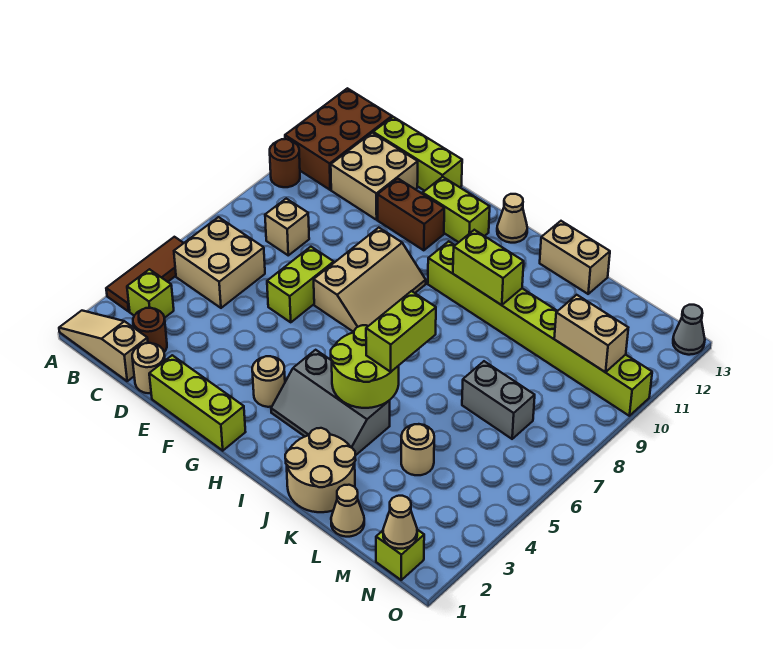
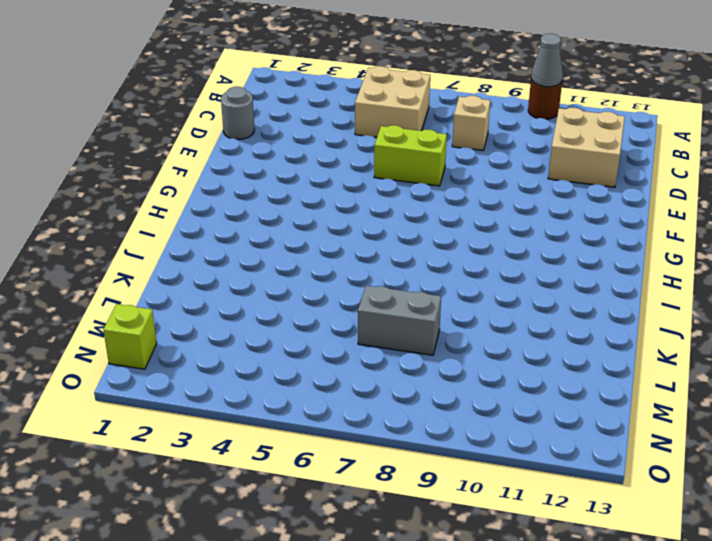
grey 1x1 cone [531,34,563,87] -> grey 1x1 cone moved to [673,305,705,355]
grey 1x1 round brick [221,87,254,139] -> tan 1x1 round brick [132,343,165,393]
grey 1x2 brick [358,286,441,355] -> grey 1x2 brick turned to [462,361,535,439]
none -> tan 1x3 slope [59,311,148,381]
none -> brown 1x3 tile [106,237,183,311]
none -> brown 2x3 brick [285,88,392,190]
none -> lime 1x1 brick [127,269,174,318]

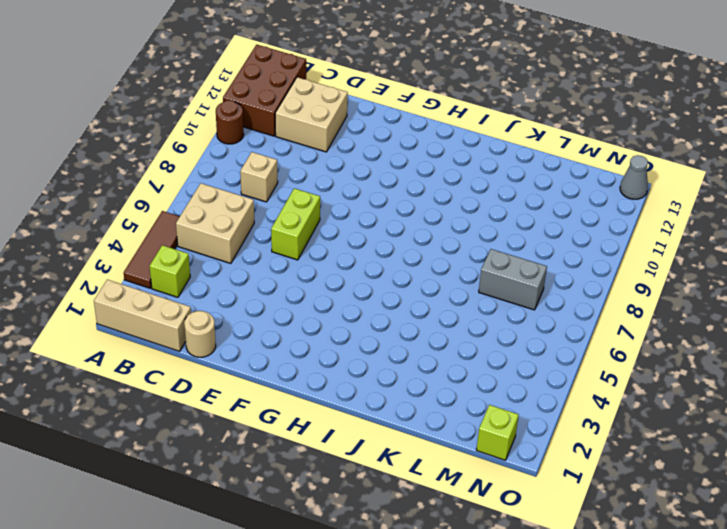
tan 1x3 brick [94,280,191,351] -> tan 1x3 slope [59,311,148,381]
none -> brown 1x1 round brick [133,308,167,352]
none -> lime 1x3 brick [373,117,462,191]
none -> lime 1x3 brick [149,355,245,451]
none -> brown 1x2 brick [378,179,444,250]

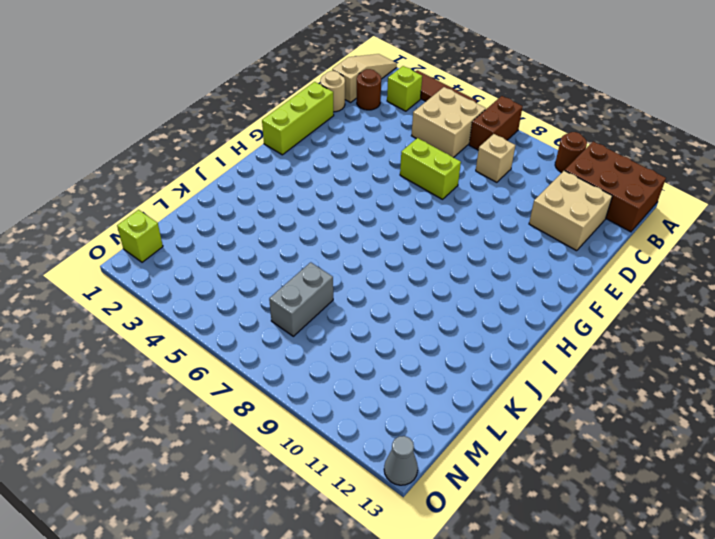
brown 1x2 brick [469,96,523,150] -> brown 1x2 brick moved to [378,179,444,250]
none -> lime 1x3 brick [373,117,462,191]
none -> tan 2x3 slope [314,228,426,332]
none -> lime 1x2 brick [423,177,490,242]
none -> tan 1x1 round brick [252,356,285,407]

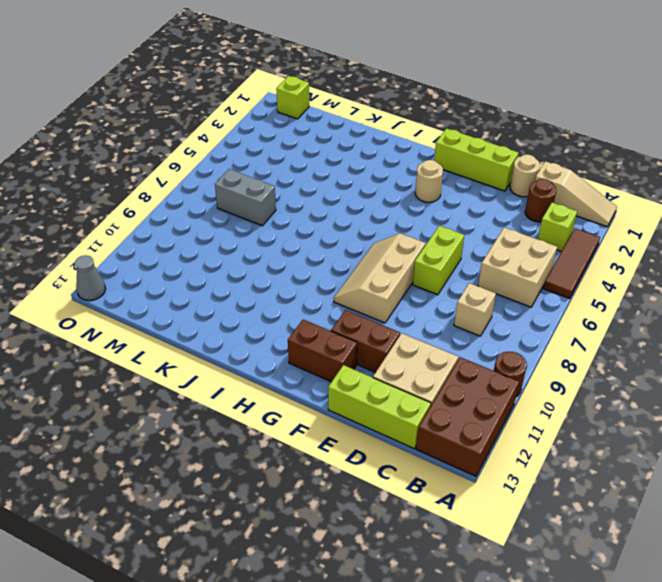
brown 1x2 brick [288,320,357,382] -> lime 1x2 brick [423,177,490,242]
none -> grey 2x3 slope [271,350,390,456]
none -> lime 1x8 brick [428,241,652,416]
none -> tan 1x1 cone [497,194,527,243]
none -> tan 2x2 round brick [285,428,356,512]

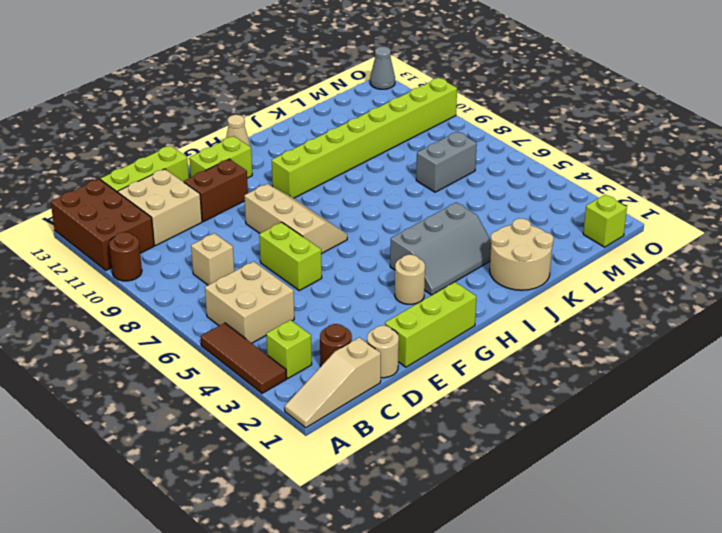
none -> tan 1x2 brick [540,221,610,294]
none -> tan 1x1 cone [331,485,364,537]
none -> tan 1x1 round brick [401,424,434,475]
none -> lime 2x2 round brick [331,325,399,408]

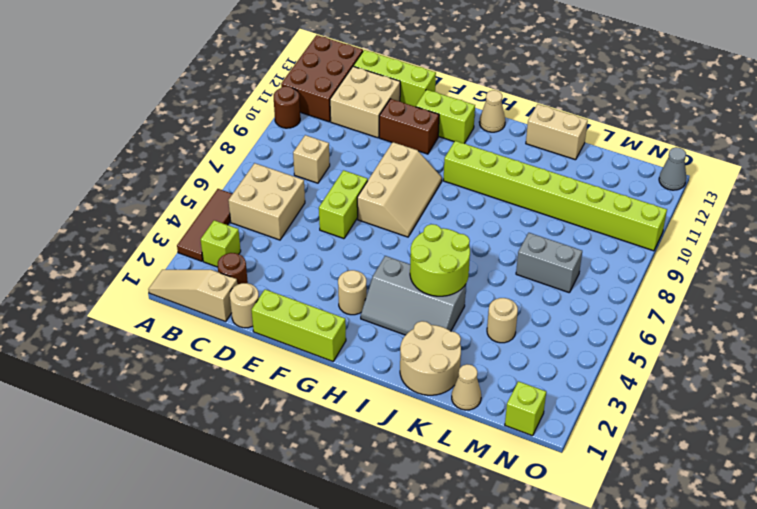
none -> lime 1x2 brick [453,230,524,305]
none -> tan 1x2 brick [554,295,628,372]
none -> tan 1x1 cone [383,496,417,549]
none -> lime 1x2 brick [366,291,436,372]

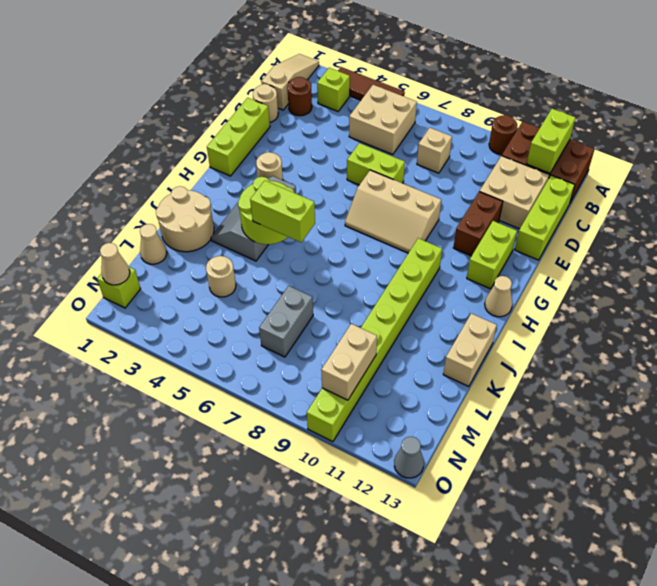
lime 1x2 brick [527,109,576,173] -> lime 1x2 brick moved to [453,230,524,305]

